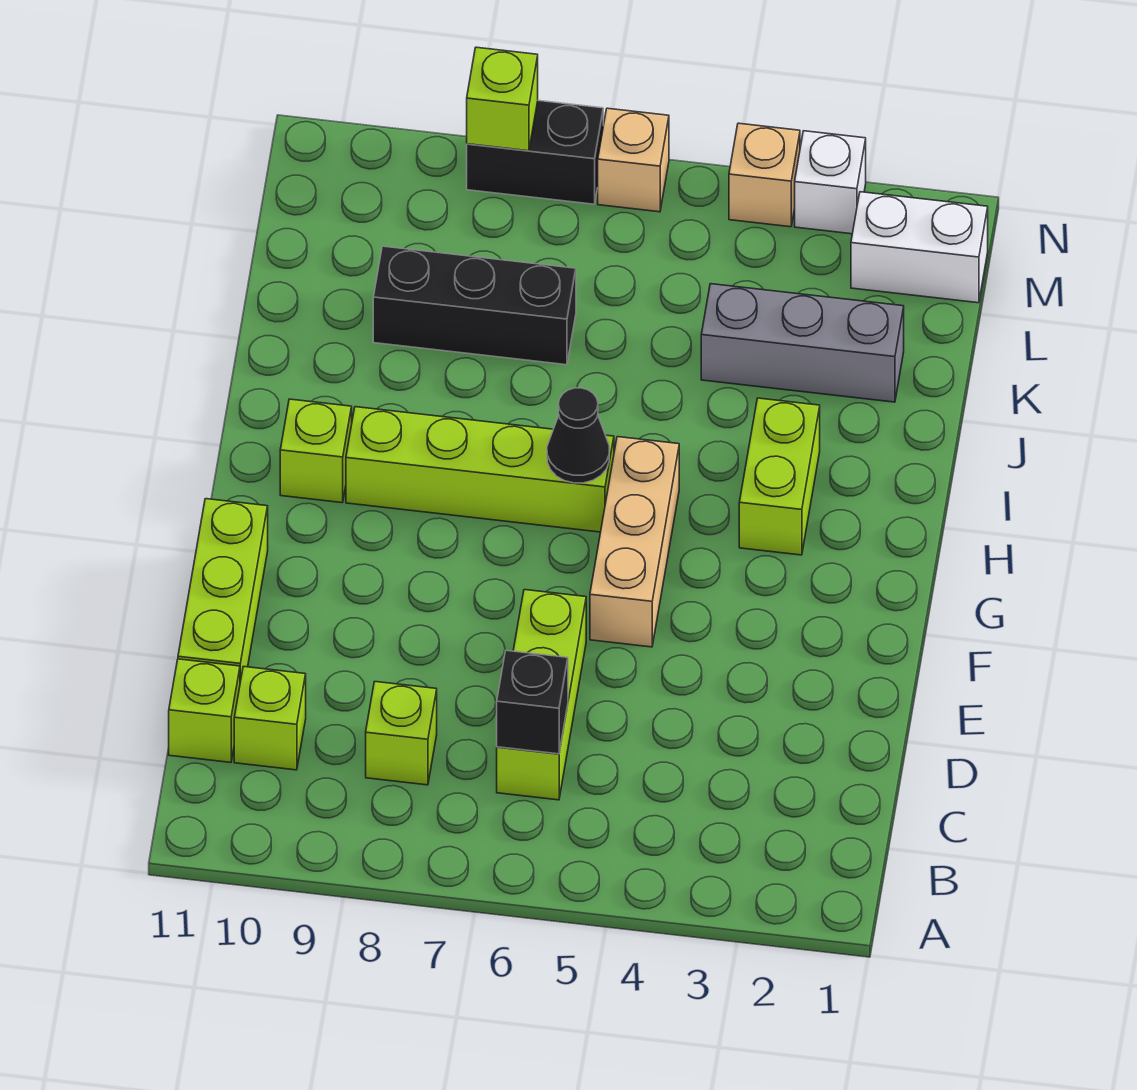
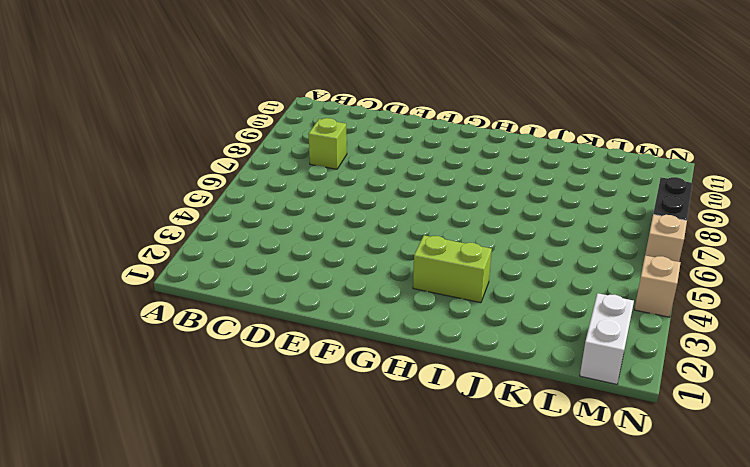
none -> lime 1x3 brick [497,590,586,800]
none -> lime 1x1 brick [234,666,306,770]
none -> lime 1x1 brick [169,659,240,762]

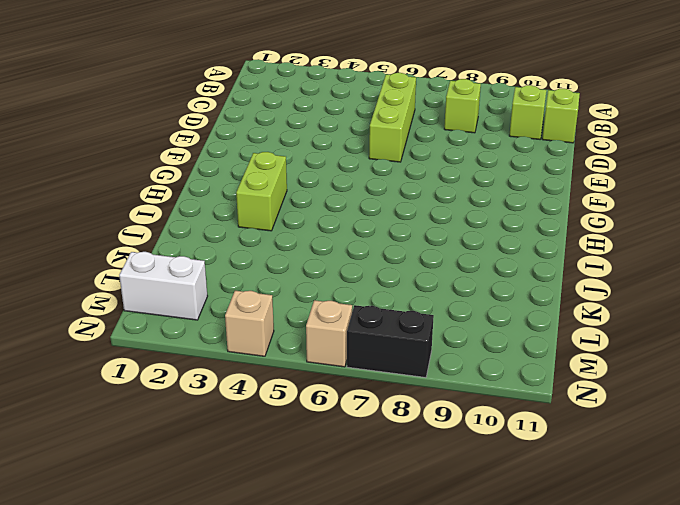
none -> lime 1x3 brick [178,499,268,682]
none -> tan 1x3 brick [590,437,679,647]
none -> lime 1x4 brick [346,407,614,532]

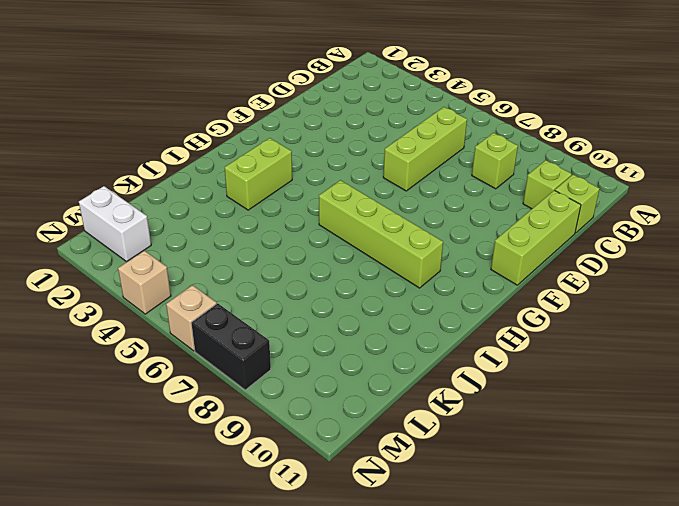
none -> tan 1x3 brick [590,437,679,647]
none -> lime 1x1 brick [280,399,352,503]
none -> grey 1x3 brick [701,284,904,402]

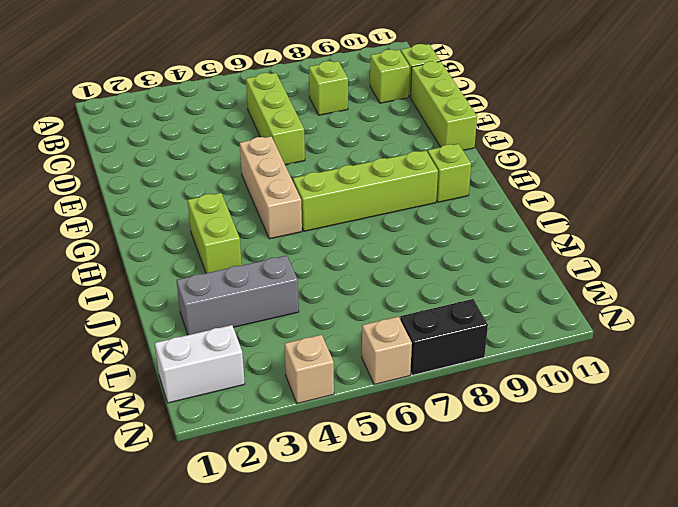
none -> black 1x3 brick [373,246,576,365]
none -> white 1x1 brick [795,131,866,234]
none -> black 1x1 brick [497,650,568,754]

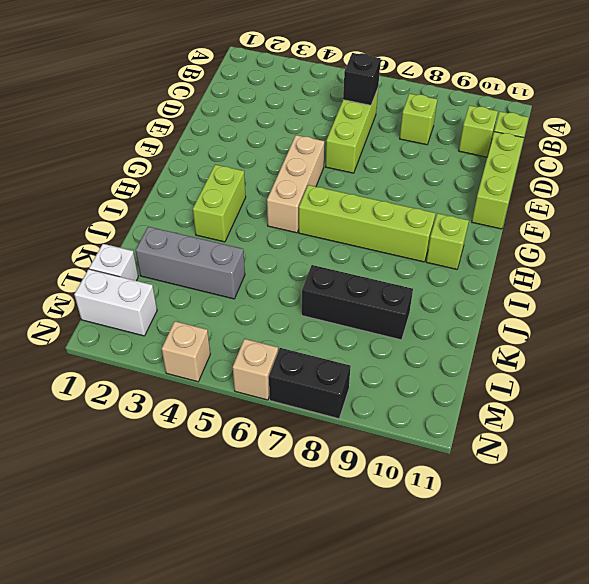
white 1x1 brick [89,244,138,281] -> white 1x1 brick moved to [795,131,866,234]
none -> black 1x1 cone [547,388,609,483]
none -> lime 1x1 brick [467,47,538,151]

